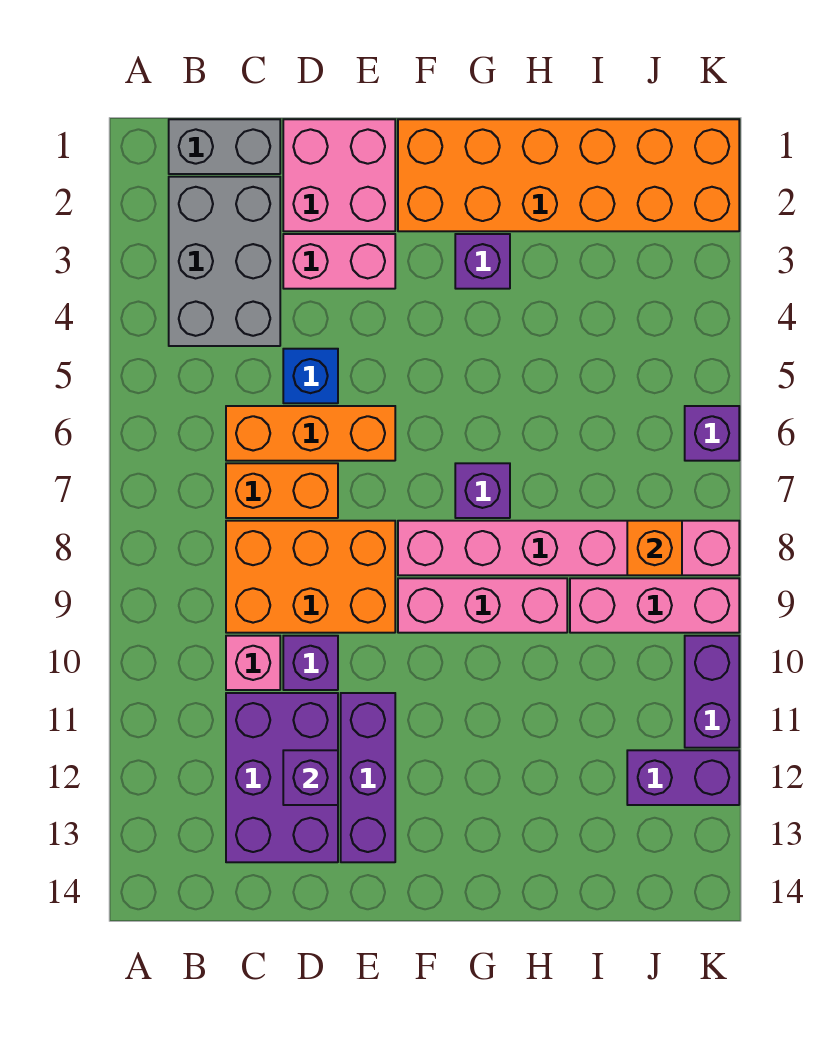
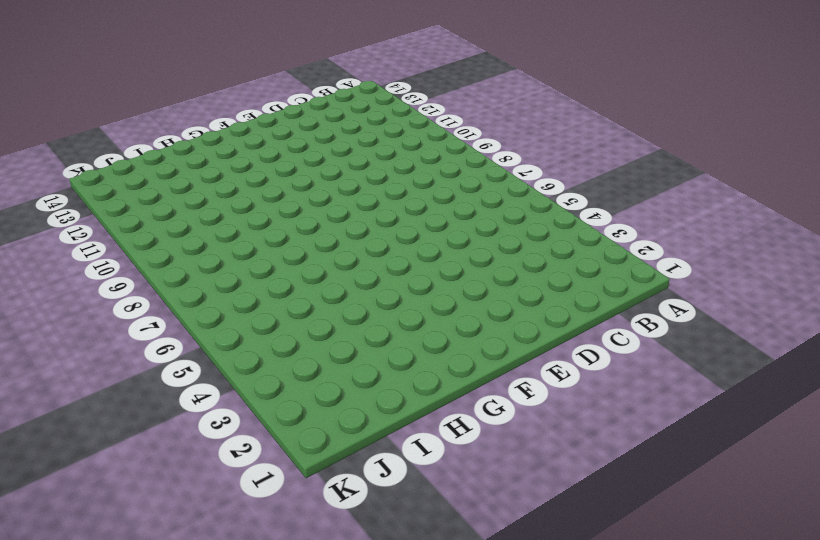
none -> grey 1x2 brick [169,119,280,174]
none -> grey 2x3 brick [169,177,280,346]
none -> orange 1x3 brick [226,406,395,461]

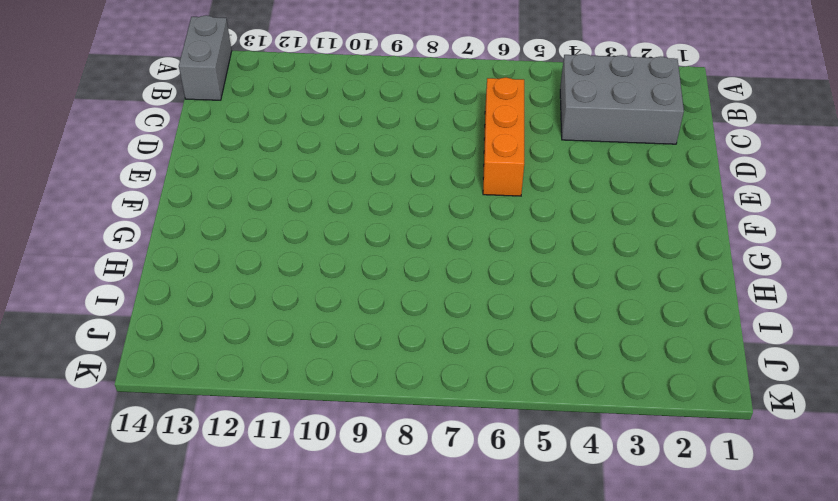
grey 1x2 brick [179,15,232,100] -> grey 1x2 brick moved to [169,119,280,174]
none -> orange 1x2 brick [226,463,338,518]
none -> orange 2x3 brick [226,521,395,633]
none -> pink 1x1 brick [226,636,280,690]

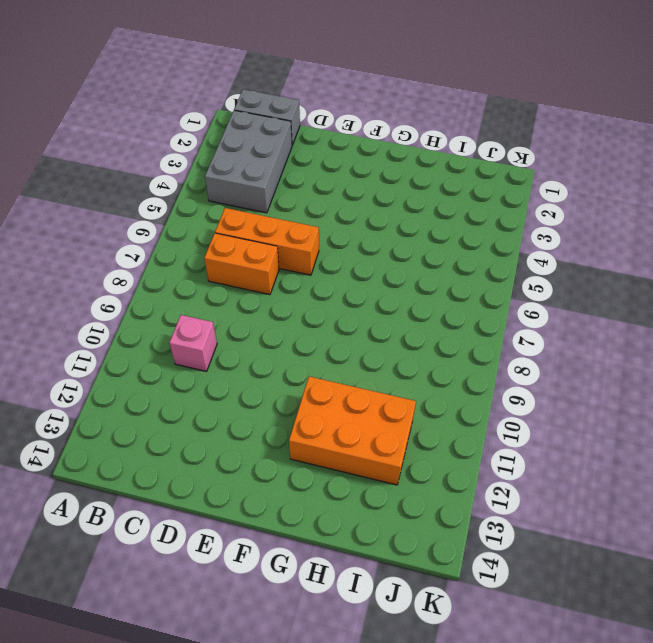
orange 2x3 brick [289,377,416,485] -> orange 2x3 brick moved to [226,521,395,633]
none -> purple 2x3 brick [226,693,338,862]
none -> pink 2x2 brick [283,119,395,231]
none -> pink 1x2 brick [283,234,395,289]

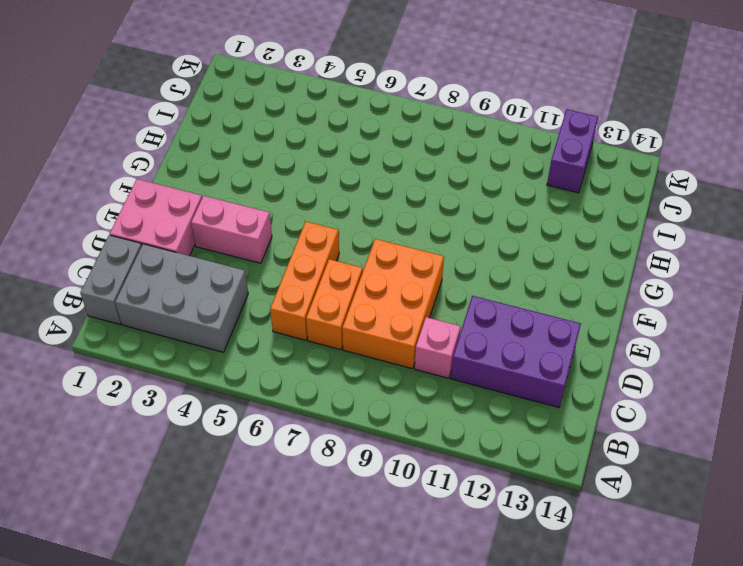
pink 1x2 brick [191,196,272,263] -> pink 1x2 brick turned to [283,234,395,289]
none -> blue 1x1 brick [283,349,338,403]
none -> purple 1x1 brick [283,636,338,690]
none -> purple 1x3 brick [341,693,395,862]

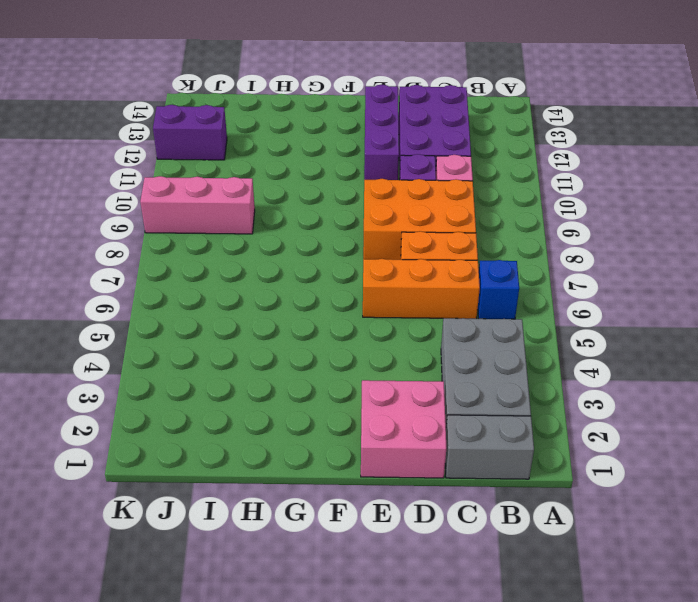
blue 1x1 brick [478,260,519,319] -> blue 1x1 brick moved to [283,349,338,403]
none -> pink 1x2 brick [283,234,395,289]
none -> orange 2x6 brick [398,119,739,231]
none -> pink 1x6 brick [398,521,739,575]

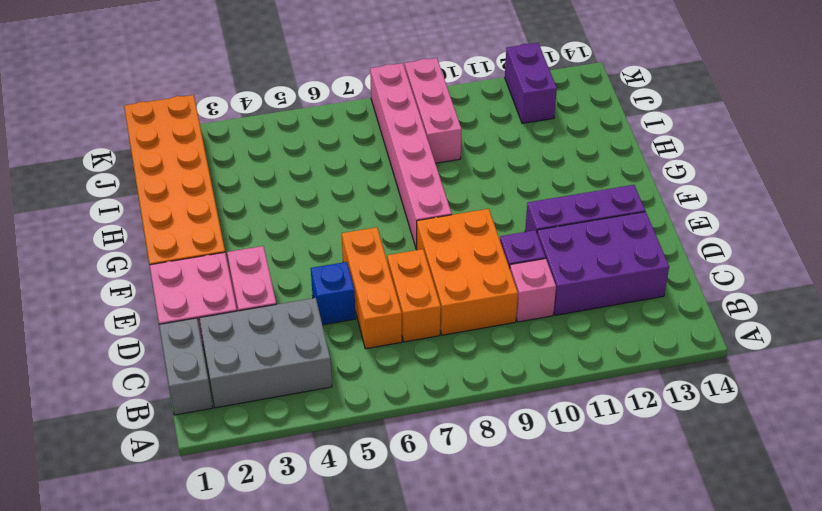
none -> pink 1x3 brick [398,578,567,633]
none -> purple 1x1 brick [455,234,510,289]
none -> purple 1x1 brick [455,463,510,518]

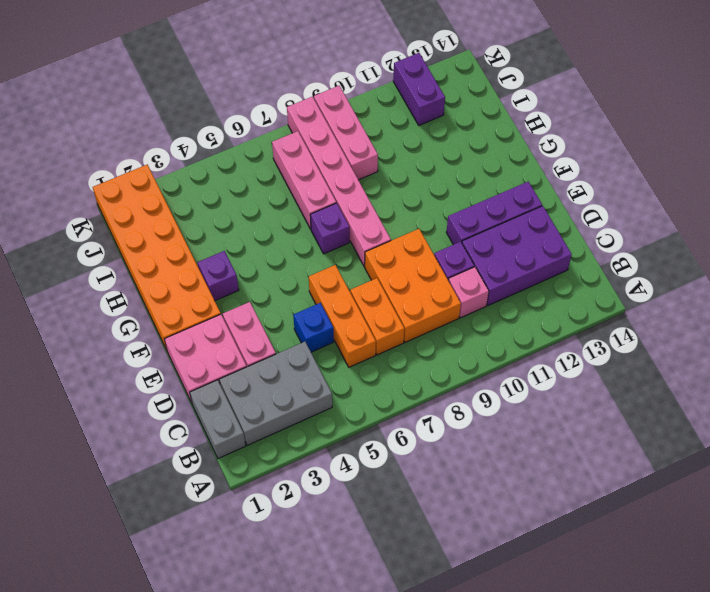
pink 1x3 brick [272,131,336,229] -> pink 1x3 brick moved to [398,578,567,633]
none -> purple 1x1 brick [685,406,739,461]
none -> purple 1x2 brick [685,636,739,748]
none -> purple 1x1 brick [283,750,338,805]

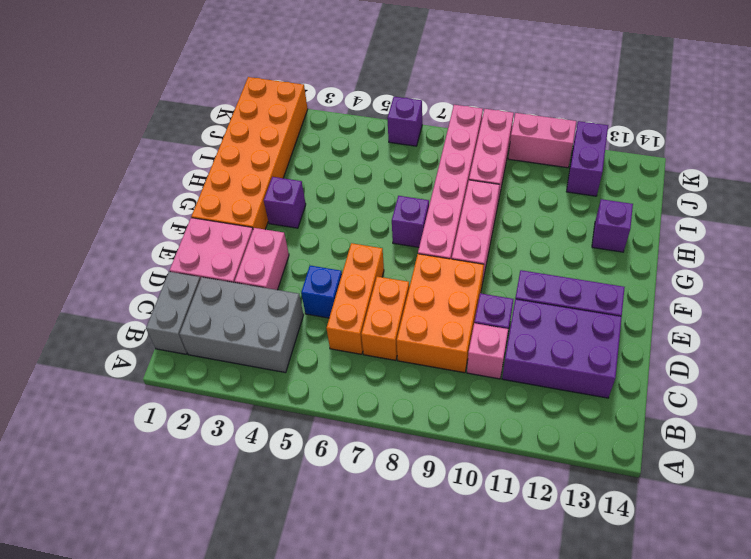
purple 1x1 brick [592,199,633,252] -> purple 1x1 brick moved to [283,750,338,805]
pink 1x2 brick [508,113,576,168] -> purple 1x2 brick [685,636,739,748]
none -> orange 1x1 brick [627,521,682,575]

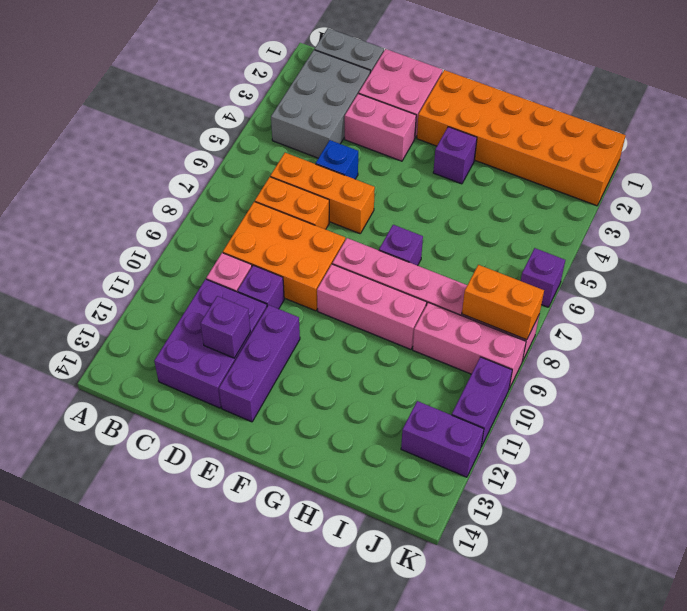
orange 1x2 brick [462,265,544,340] -> orange 1x1 brick [627,521,682,575]

